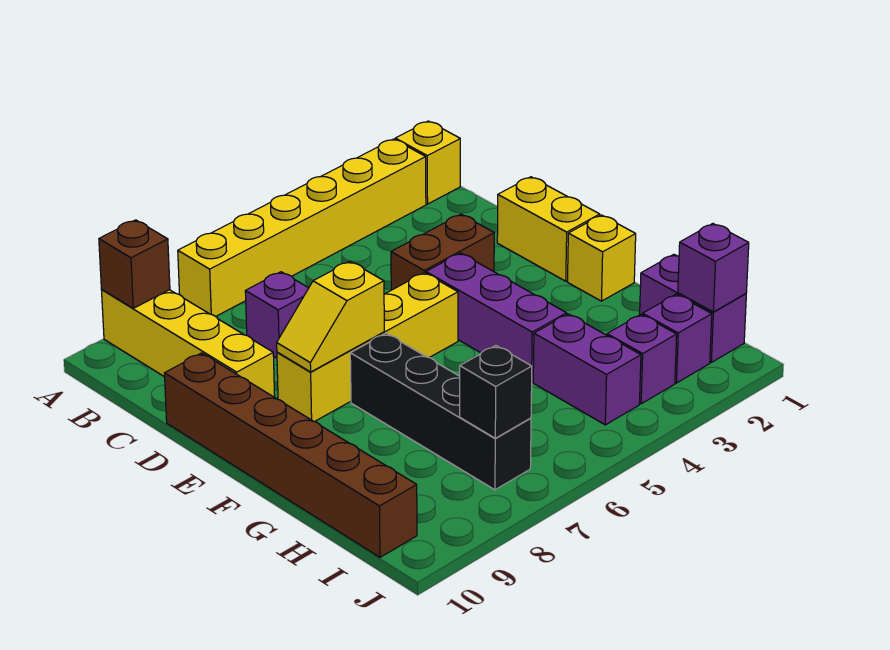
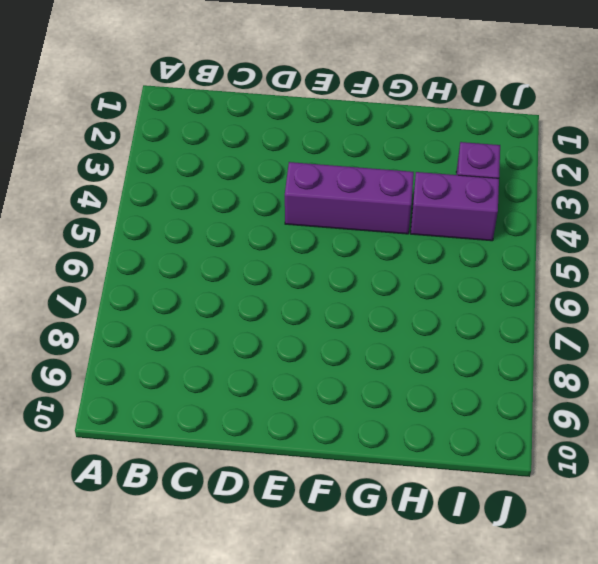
none -> yellow 1x1 brick [395,121,460,204]
none -> yellow 1x6 brick [178,139,426,316]
none -> yellow 1x4 brick [102,290,275,397]

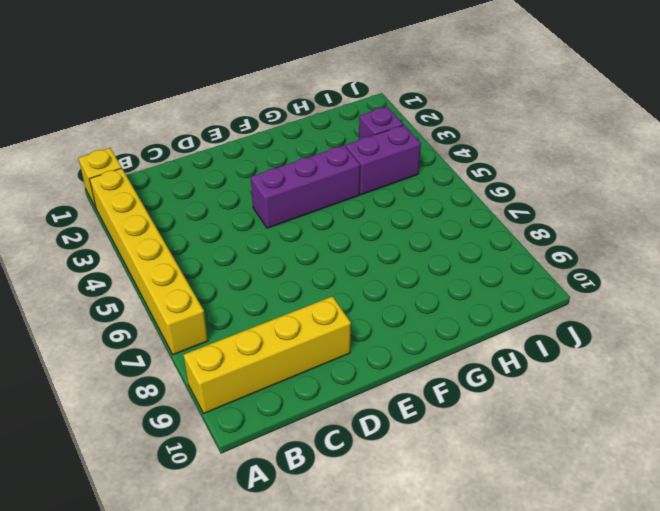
none -> purple 1x1 brick [245,272,308,358]
none -> yellow 1x2 brick [497,177,600,281]
none -> brown 1x2 brick [391,214,494,290]

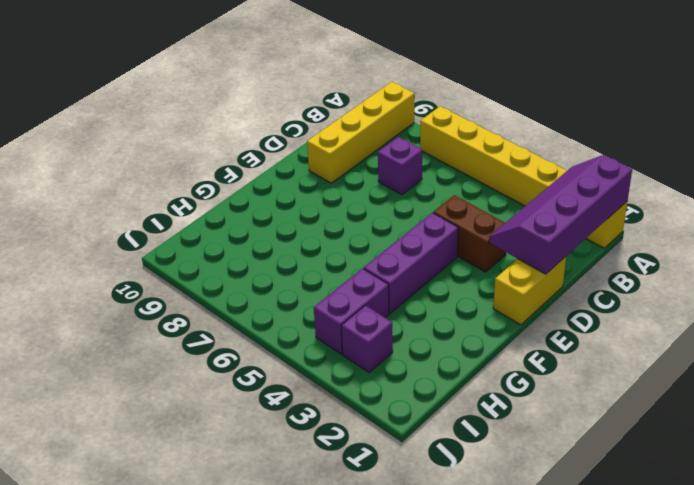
purple 2x4 slope [489,155,632,274] -> none
none -> brown 1x6 brick [164,353,417,557]
none -> yellow 1x4 brick [277,273,458,422]
none -> yellow 1x1 brick [568,215,636,301]

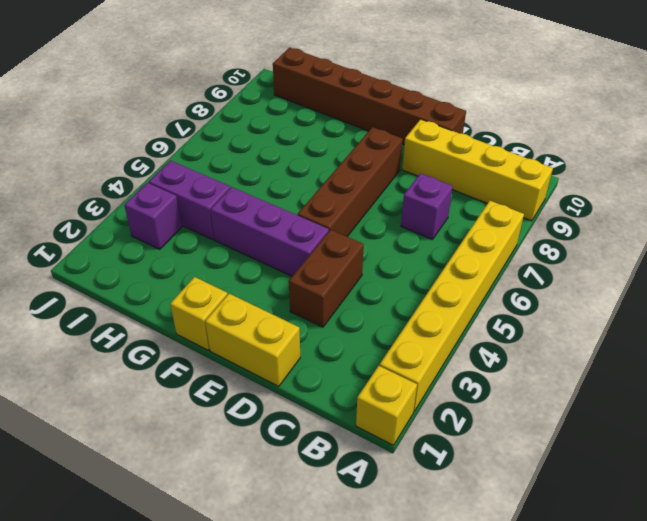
brown 1x4 brick [298,127,403,237] -> yellow 1x4 brick [277,273,458,422]
none -> black 1x4 brick [350,333,531,490]
none -> purple 1x2 brick [640,254,746,362]
none -> purple 1x1 brick [643,294,712,383]

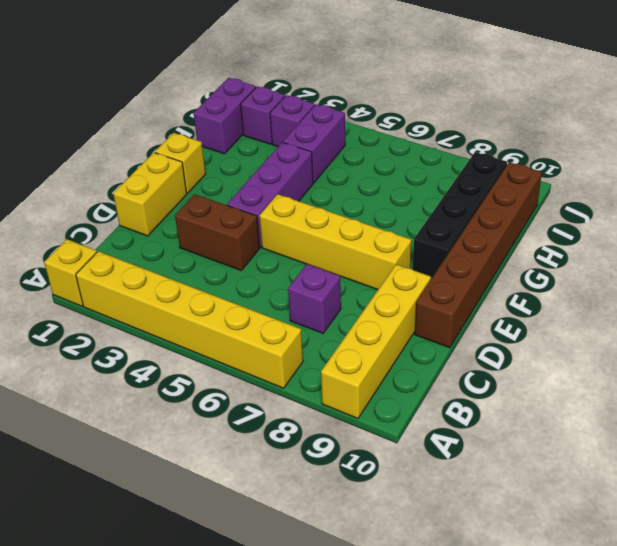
black 1x4 brick [413,152,507,278] -> black 1x4 brick moved to [350,333,531,490]
none -> brown 1x1 brick [99,220,170,308]
none -> yellow 1x2 slope [277,261,384,372]
none -> purple 1x1 brick [678,224,749,312]

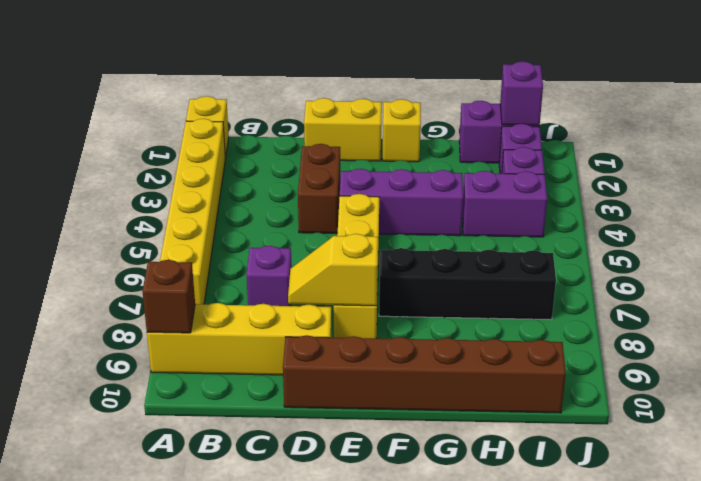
yellow 1x2 slope [288,234,378,306] -> yellow 1x2 slope turned to [277,261,384,372]
none -> black 1x1 brick [460,346,532,438]

